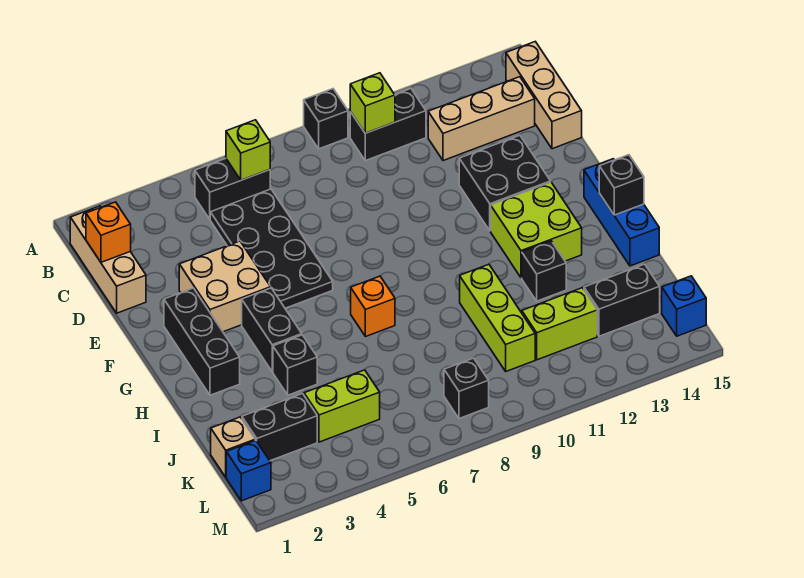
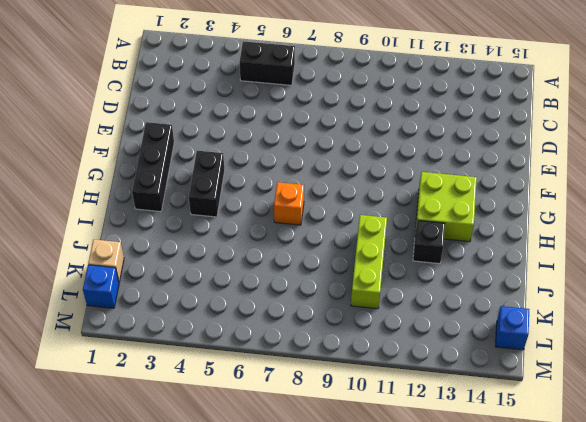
none -> black 1x1 brick [304,89,348,149]
none -> tan 1x3 brick [70,206,146,313]
none -> black 1x2 brick [350,88,426,161]

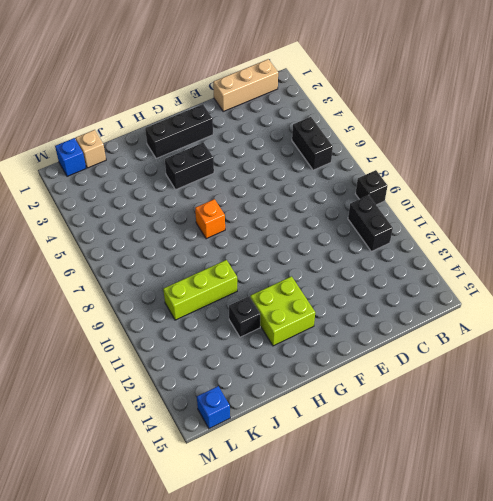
none -> tan 1x3 brick [506,42,582,149]
none -> black 2x4 plate [210,189,333,308]
none -> tan 1x3 brick [428,77,535,161]

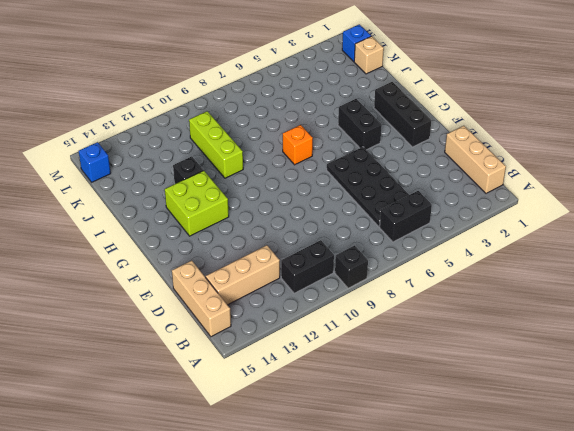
none -> tan 2x2 brick [179,241,271,332]
none -> black 2x2 brick [459,135,551,231]
none -> blue 1x3 brick [584,159,659,266]

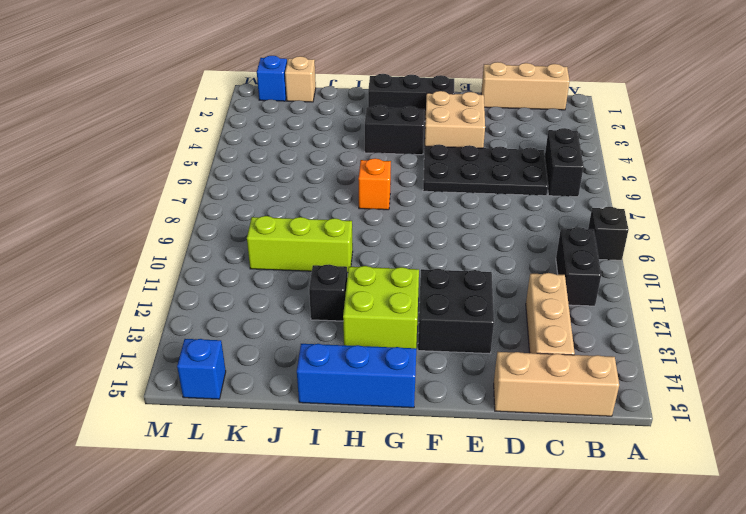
none -> black 1x1 brick [273,335,317,395]
none -> black 1x2 brick [242,394,317,461]
none -> lime 1x2 brick [304,370,380,442]

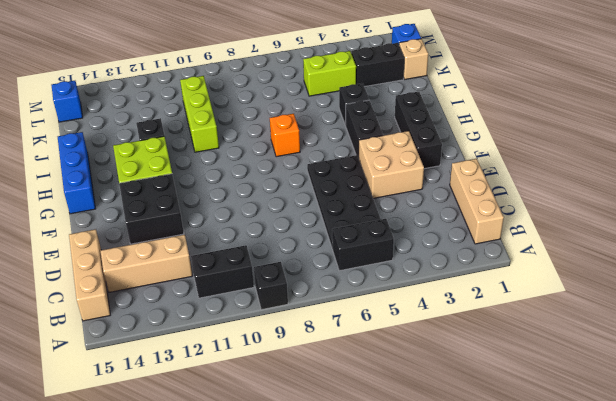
none -> lime 1x2 brick [522,288,597,360]
none -> black 1x2 brick [584,264,660,336]
none -> black 1x1 brick [444,358,489,419]

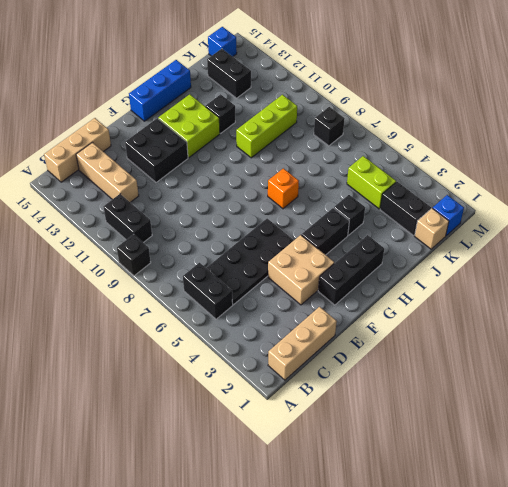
none -> lime 1x2 brick [522,288,597,360]
none -> lime 1x1 brick [226,120,270,180]
none -> lime 1x1 brick [350,73,395,133]

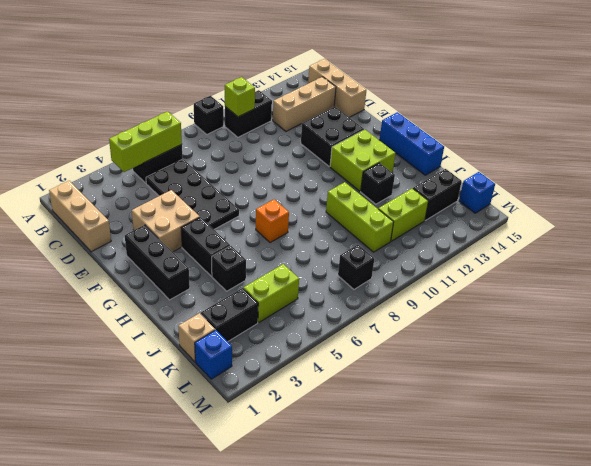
lime 1x3 brick [109,112,182,172] -> lime 1x1 brick [226,120,270,180]
none -> orange 1x1 brick [86,202,131,262]
none -> black 1x1 brick [599,155,644,215]

